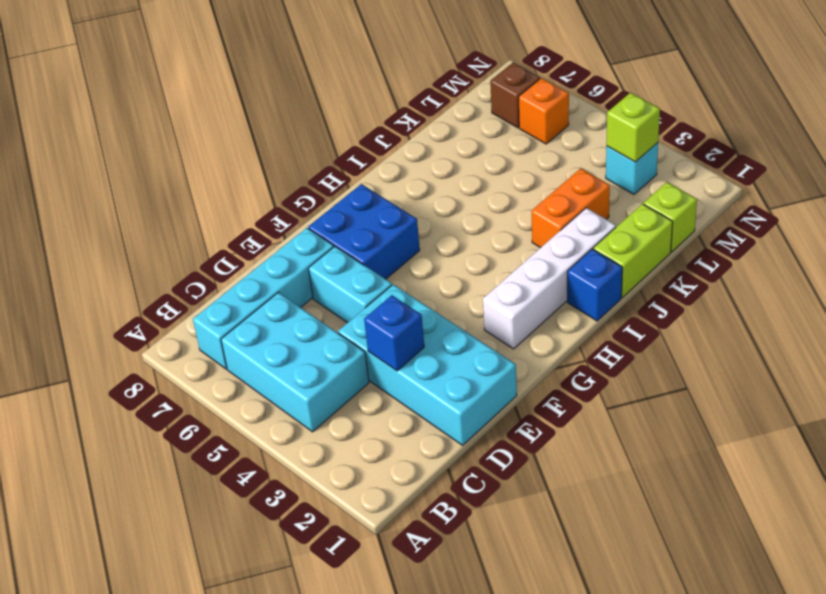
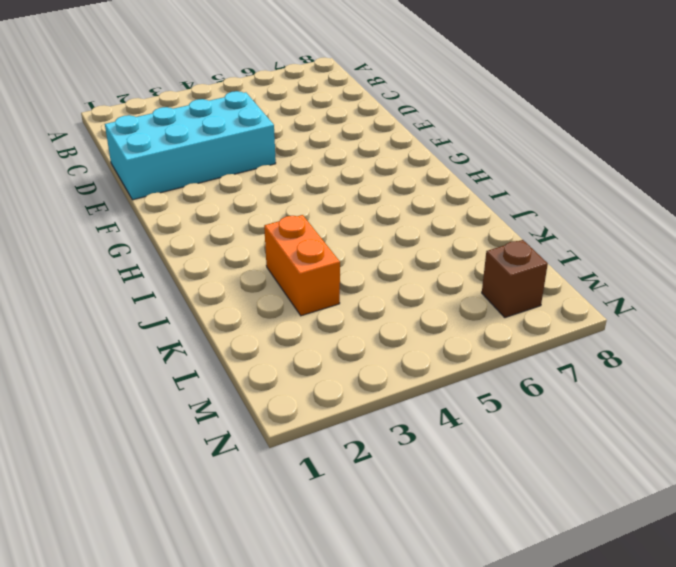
none -> cyan 2x3 brick [221,292,369,432]
none -> cyan 1x4 brick [193,228,334,369]
none -> cyan 1x2 brick [308,246,392,323]

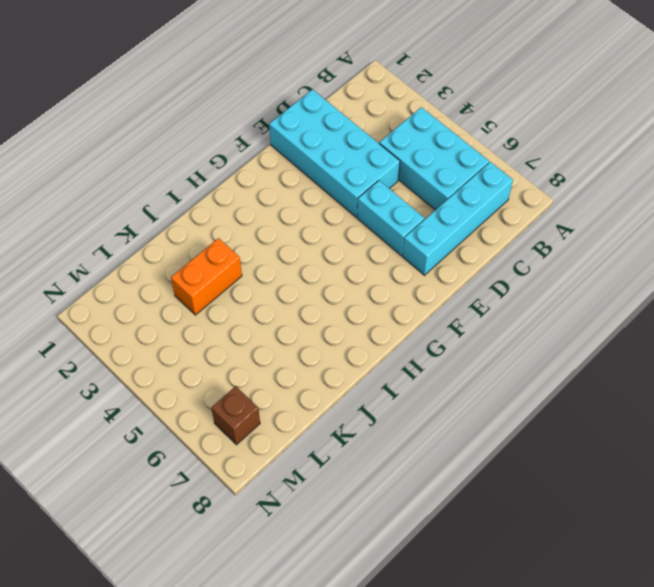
none -> blue 2x2 brick [308,184,420,279]
none -> white 1x4 brick [483,208,616,349]
none -> blue 1x1 brick [567,249,622,321]

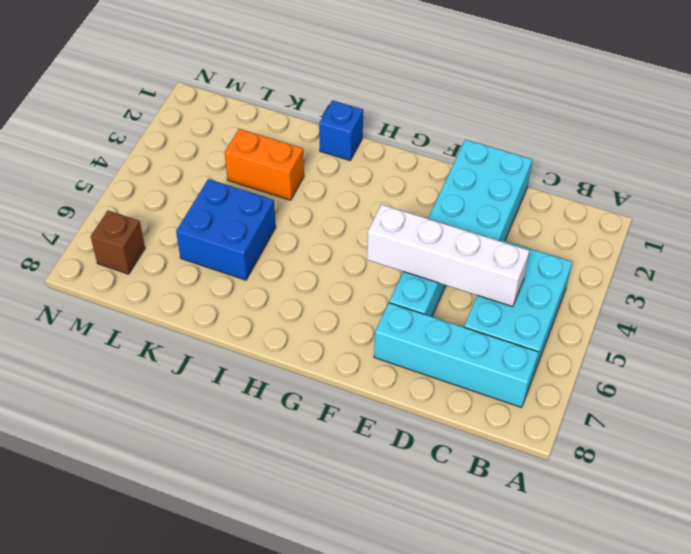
white 1x4 brick [367,204,529,307] -> white 1x4 brick moved to [483,208,616,349]
blue 2x2 brick [176,179,276,280] -> blue 2x2 brick moved to [308,184,420,279]
none -> lime 1x2 brick [593,204,673,298]
none -> lime 1x1 brick [644,182,697,252]
none -> cyan 1x1 brick [606,143,658,194]

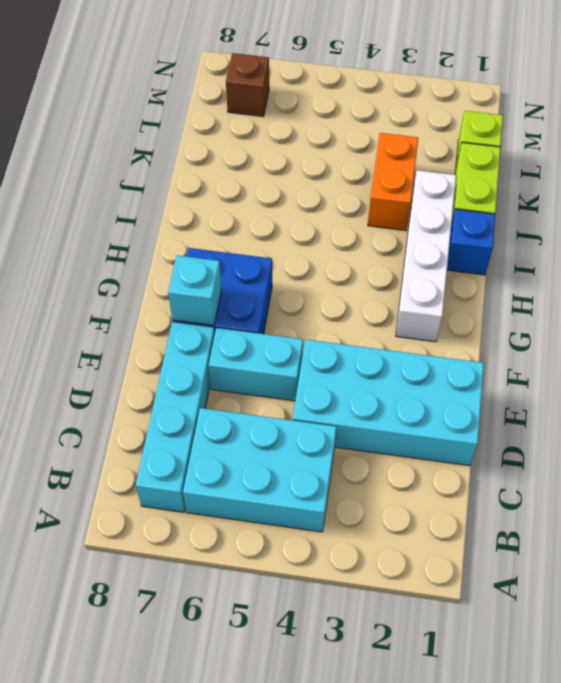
cyan 1x1 brick [168,256,222,325] -> cyan 1x1 brick moved to [606,143,658,194]
none -> orange 1x1 brick [519,78,569,144]
none -> blue 1x1 brick [364,295,424,371]
none -> lime 1x1 brick [606,93,660,162]

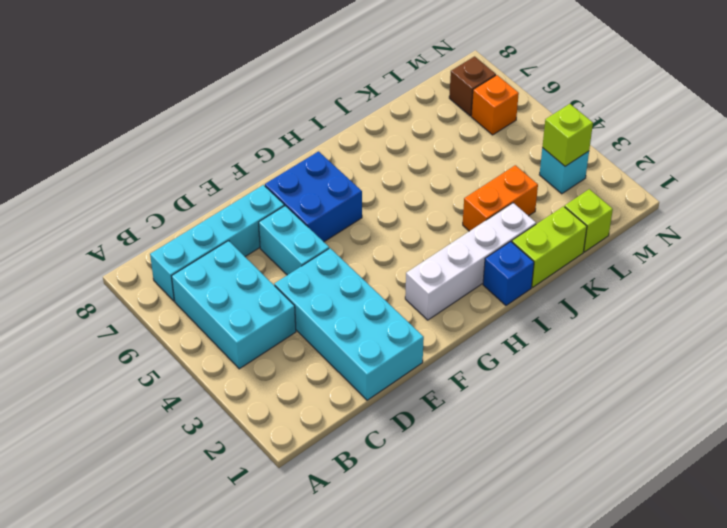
none -> blue 1x1 brick [364,295,424,371]

